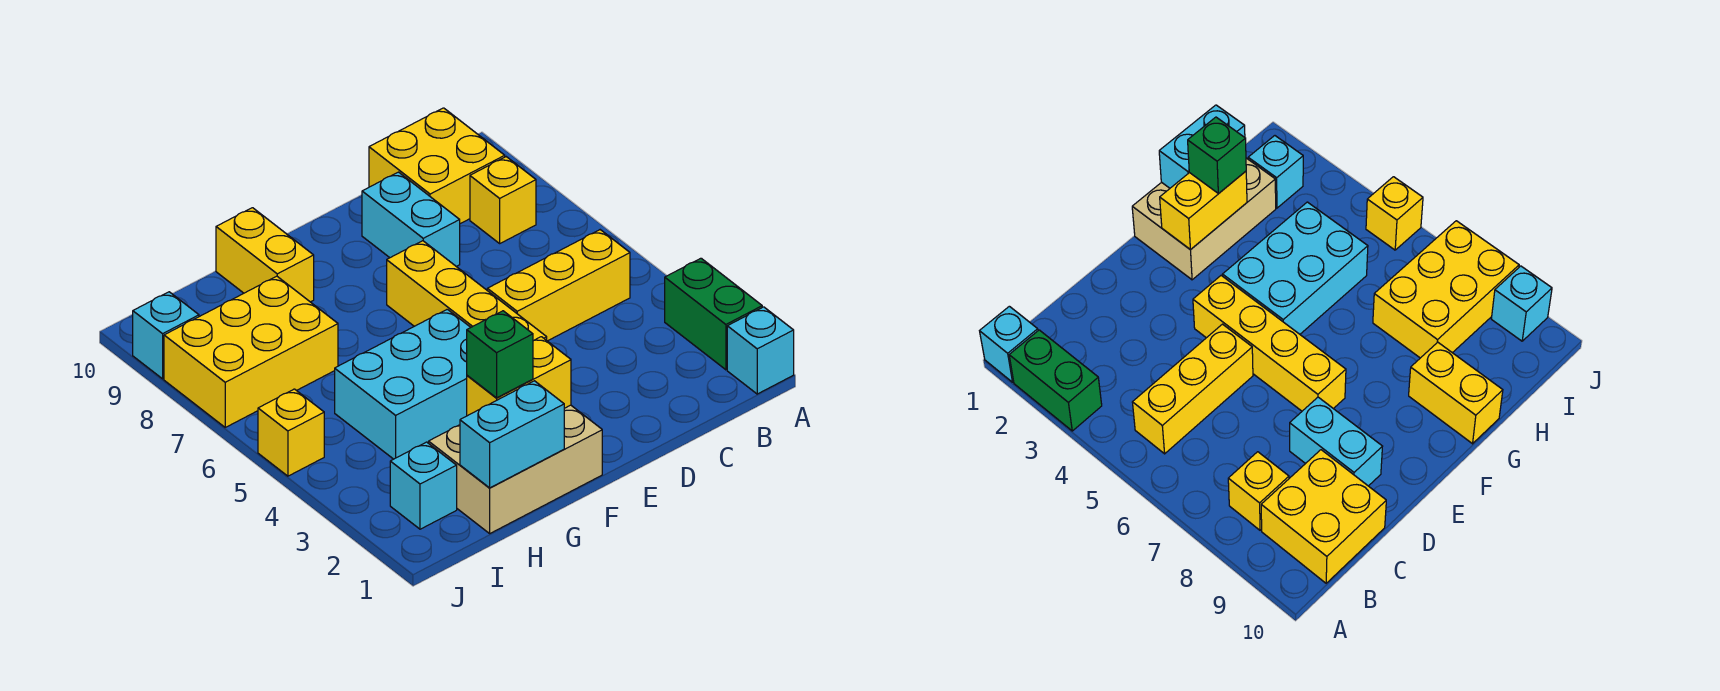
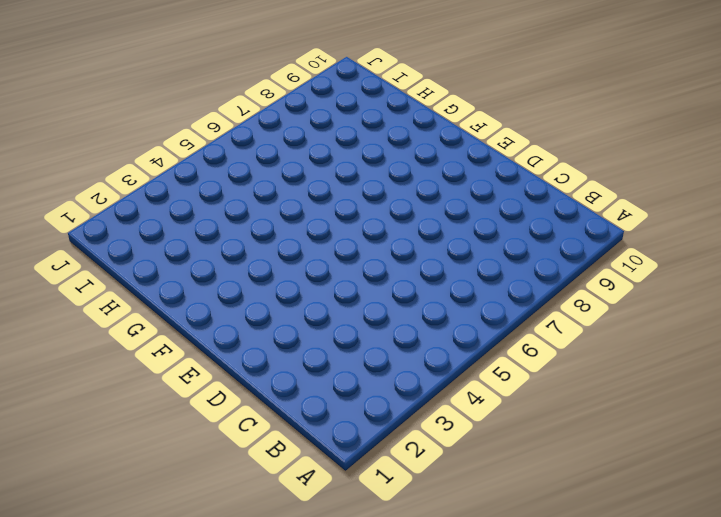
none -> cyan 1x1 brick [727,307,794,394]
none -> green 1x2 brick [665,258,762,370]
none -> yellow 1x3 brick [487,230,630,341]

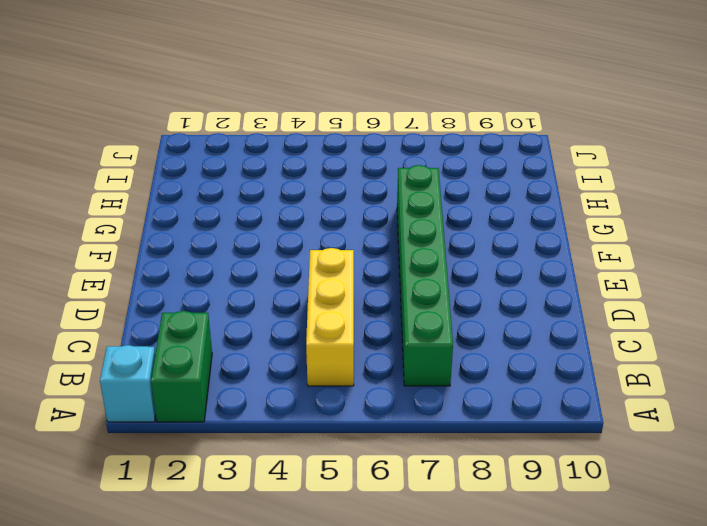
green 1x2 brick [151,311,212,422] -> green 1x2 brick turned to [665,258,762,370]
green 1x6 brick [397,165,453,386] -> yellow 1x4 brick [387,241,547,341]
none -> yellow 1x1 brick [470,157,536,243]
none -> yellow 2x2 brick [369,108,505,224]
none -> cyan 1x2 brick [362,172,460,266]

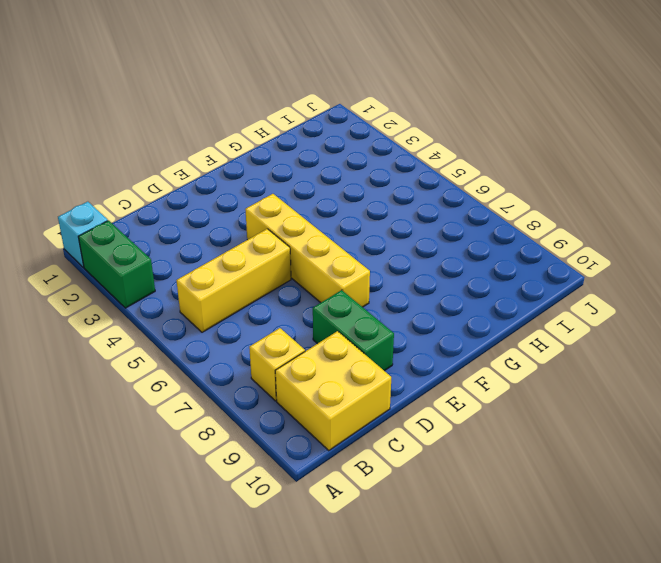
green 1x2 brick [313,290,394,371] -> cyan 1x2 brick [362,172,460,266]
none -> tan 2x3 brick [429,405,602,533]
none -> cyan 2x3 brick [335,309,471,459]
none -> yellow 1x2 brick [216,208,314,302]

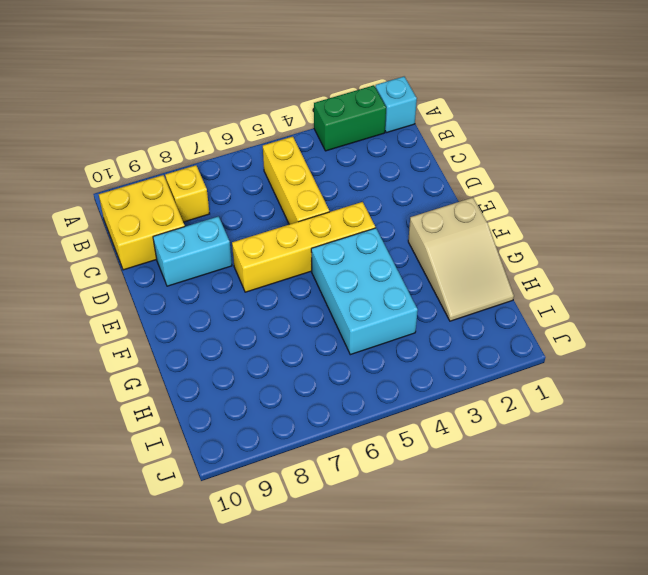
tan 2x3 slope [408,198,514,321] -> tan 2x3 brick [429,405,602,533]
none -> yellow 1x2 brick [216,208,314,302]
none -> yellow 2x3 brick [164,276,338,427]
none -> cyan 1x1 brick [390,442,457,529]

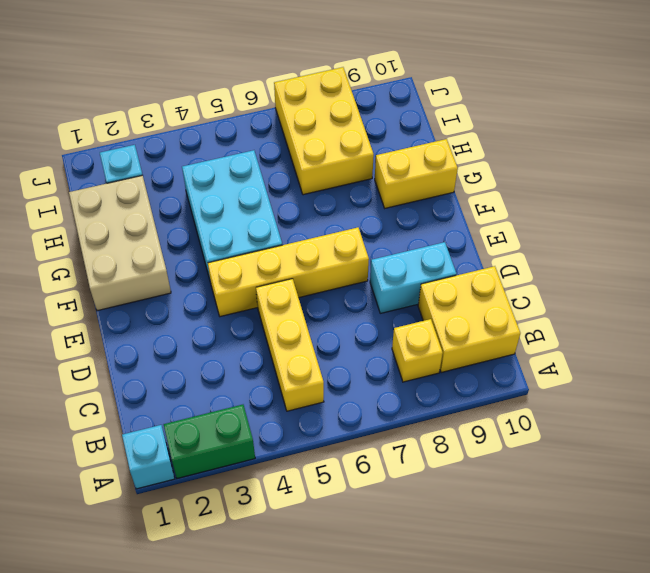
none -> yellow 1x1 brick [258,389,324,476]
none -> cyan 1x1 brick [133,292,199,379]
none -> yellow 1x2 brick [467,337,571,416]

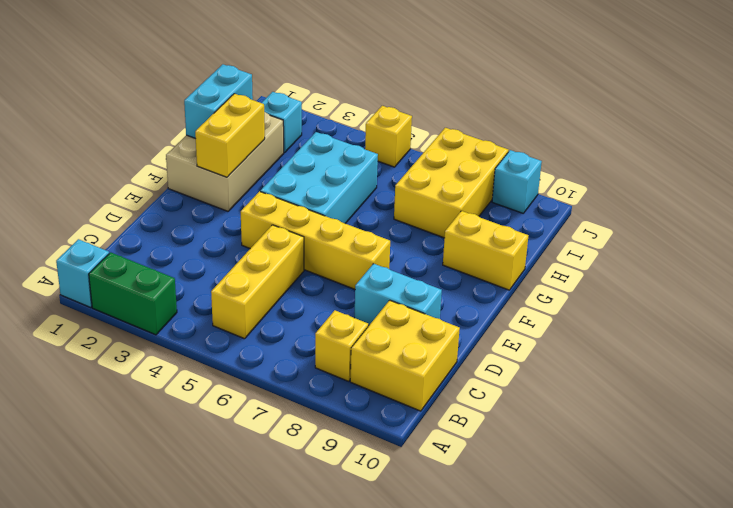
none -> green 1x1 brick [467,311,533,398]

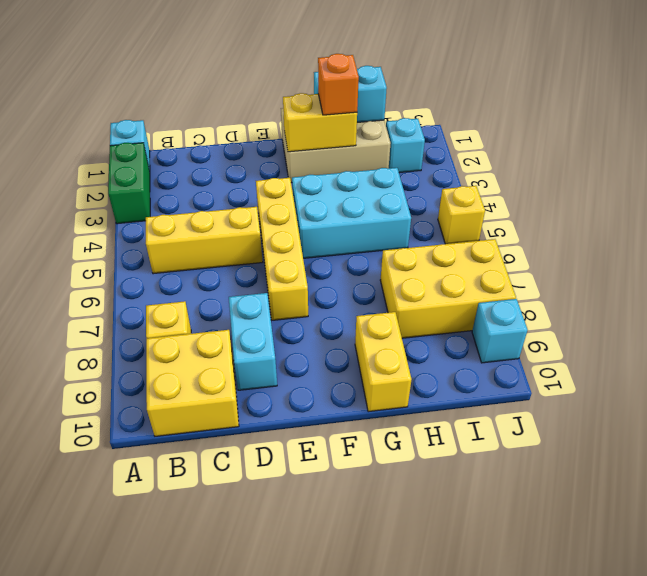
orange 1x1 brick [318,54,359,115] -> green 1x1 brick [467,311,533,398]

